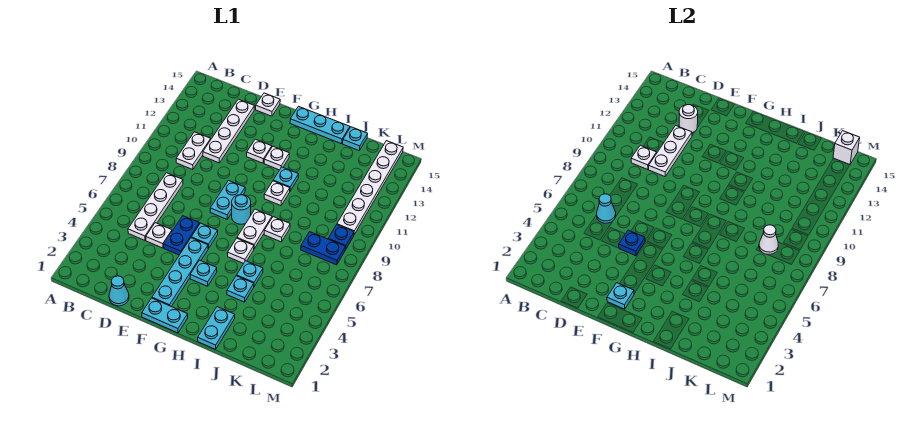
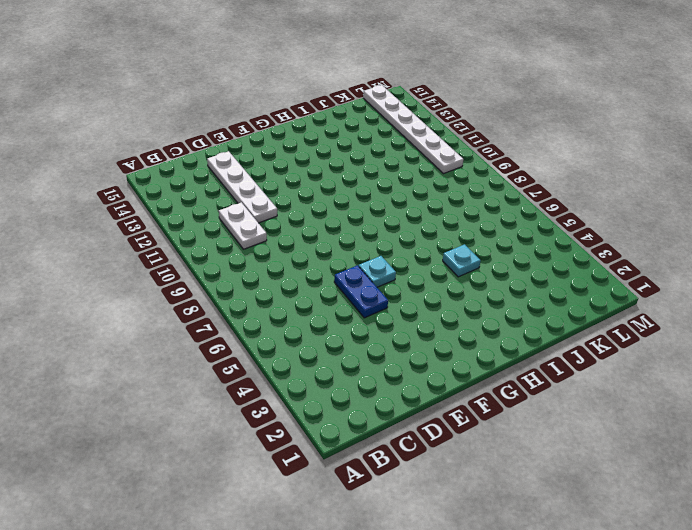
none -> white 1x4 plate [128,173,183,240]
none -> cyan 1x1 cone [109,276,129,306]
none -> white 1x1 plate [146,223,172,248]
none -> white 1x1 plate [256,93,280,116]

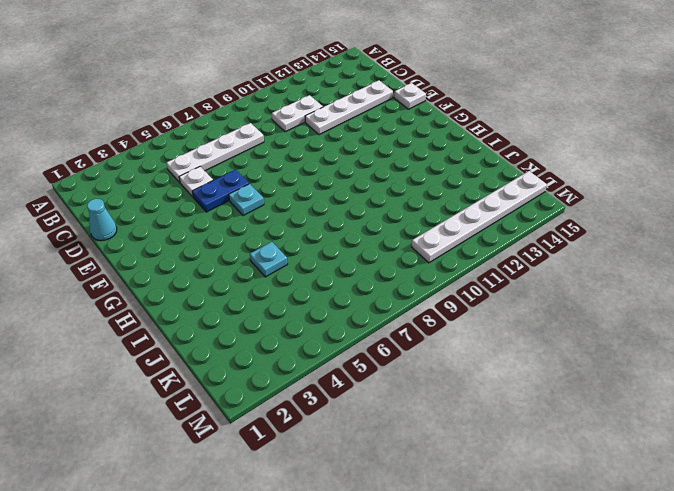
none -> cyan 1x2 plate [142,298,188,333]
none -> cyan 1x4 plate [152,238,208,307]
none -> cyan 1x2 plate [210,181,245,219]
none -> white 1x1 plate [247,139,272,163]

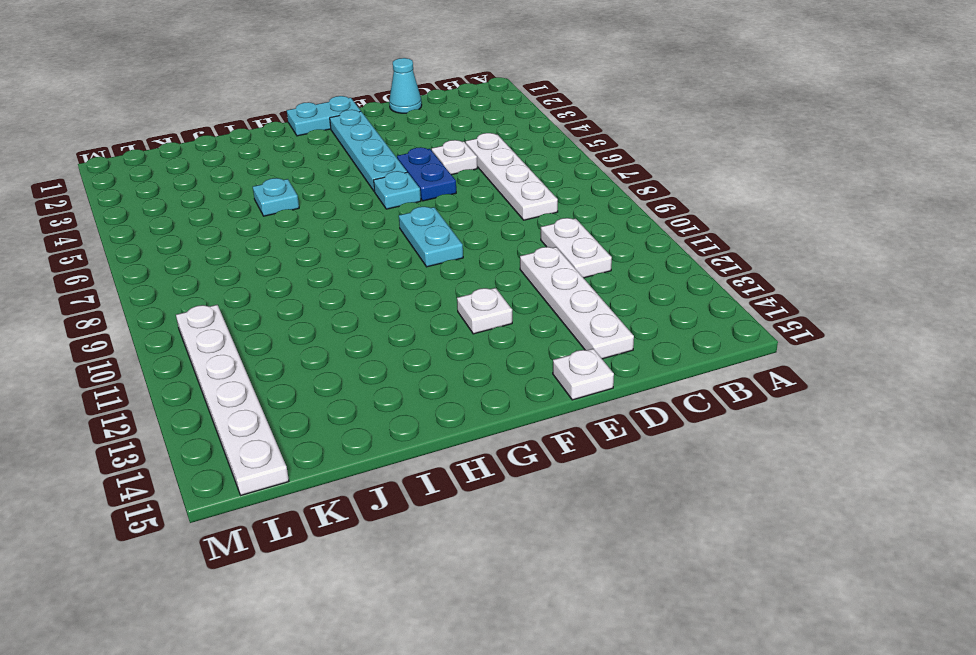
none -> cyan 1x1 plate [190,260,217,286]
none -> cyan 1x1 round brick [232,195,251,224]
none -> white 1x1 plate [264,146,289,170]
none -> cyan 1x3 plate [290,106,350,144]

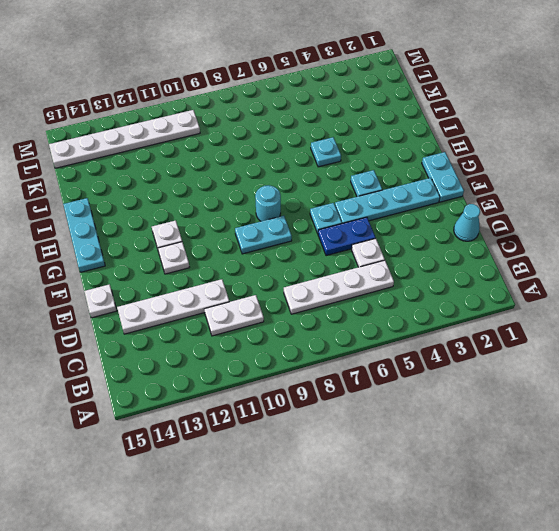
none -> white 1x1 plate [228,238,254,263]
none -> white 1x2 plate [237,209,272,249]
none -> white 1x1 plate [264,181,290,206]
none -> cyan 1x1 plate [273,167,299,191]

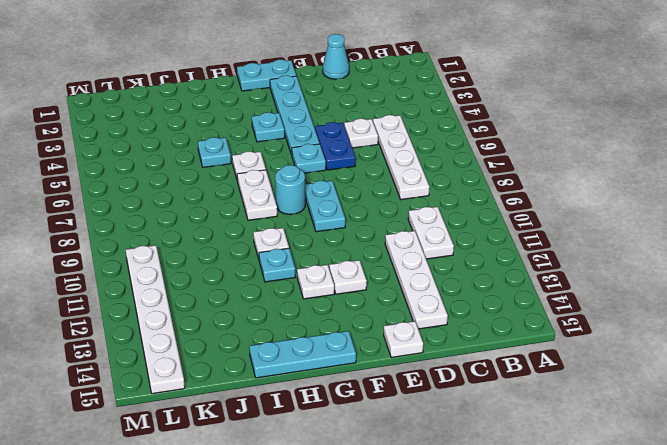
none -> cyan 1x2 plate [198,307,235,349]
none -> cyan 1x1 plate [227,276,254,302]
none -> white 1x1 plate [264,217,290,242]
none -> cyan 1x1 plate [343,127,368,150]

